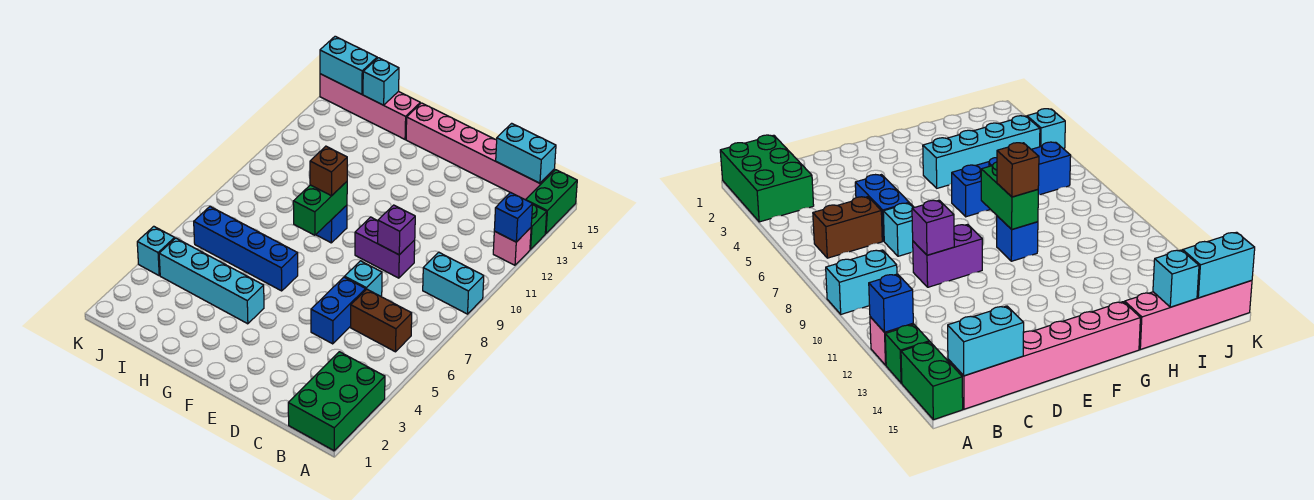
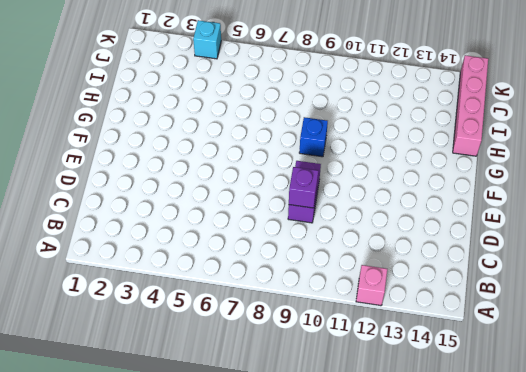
none -> green 2x3 brick [288,352,385,451]
none -> cyan 1x2 brick [423,252,484,314]
none -> green 1x1 brick [530,205,547,249]

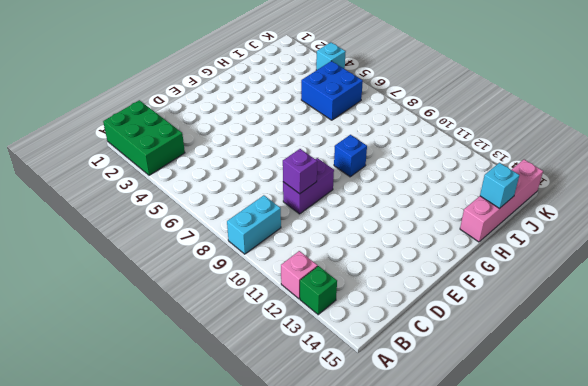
blue 2x2 brick [301,61,363,120] -> blue 1x4 brick [194,207,298,291]
none -> green 1x2 brick [526,170,577,234]
none -> brown 1x2 brick [351,289,412,352]
none -> pink 1x6 brick [406,103,554,200]

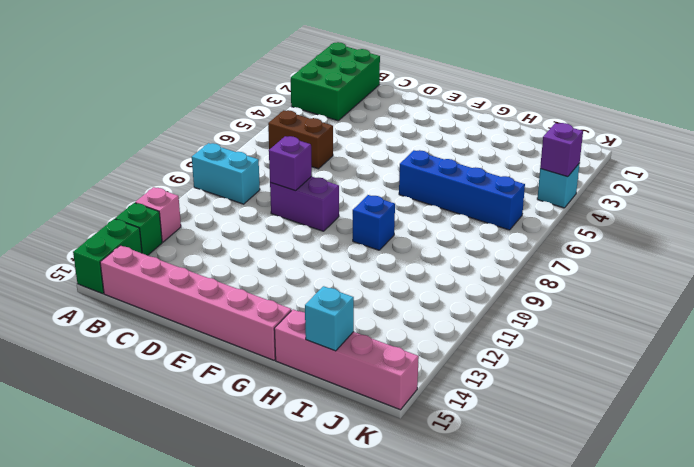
purple 1x1 brick [540,123,583,177] -> none
none -> blue 1x2 brick [311,277,366,344]
none -> cyan 1x1 brick [345,261,382,296]
none -> cyan 1x4 brick [159,238,264,324]

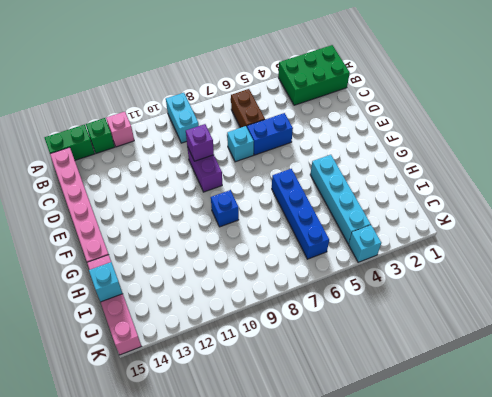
none -> blue 1x1 brick [494,192,533,242]
none -> cyan 1x2 brick [496,123,556,183]
none -> green 1x2 brick [293,182,347,235]

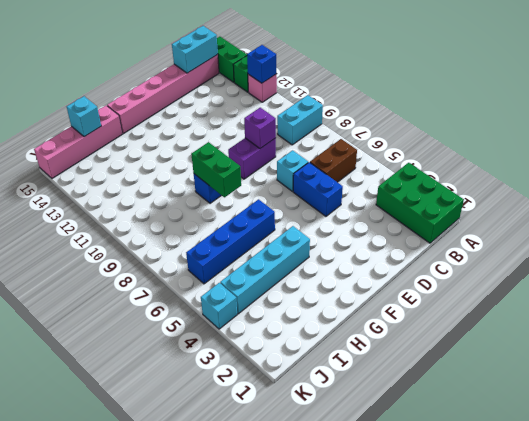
none -> cyan 1x2 brick [320,36,377,94]
none -> brown 1x1 brick [310,146,347,196]

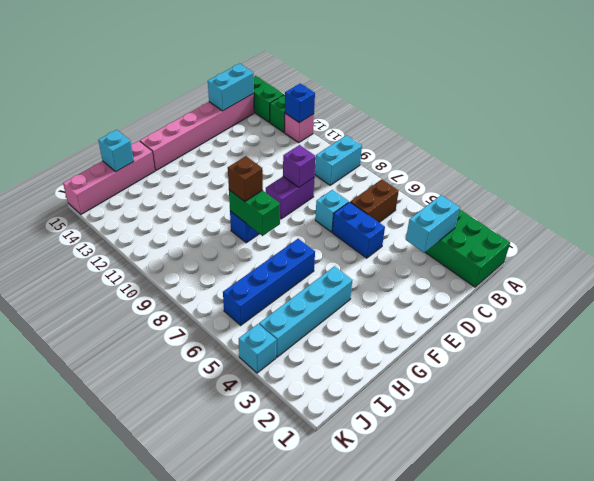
cyan 1x2 brick [406,195,460,253] -> cyan 1x2 brick moved to [320,36,377,94]

